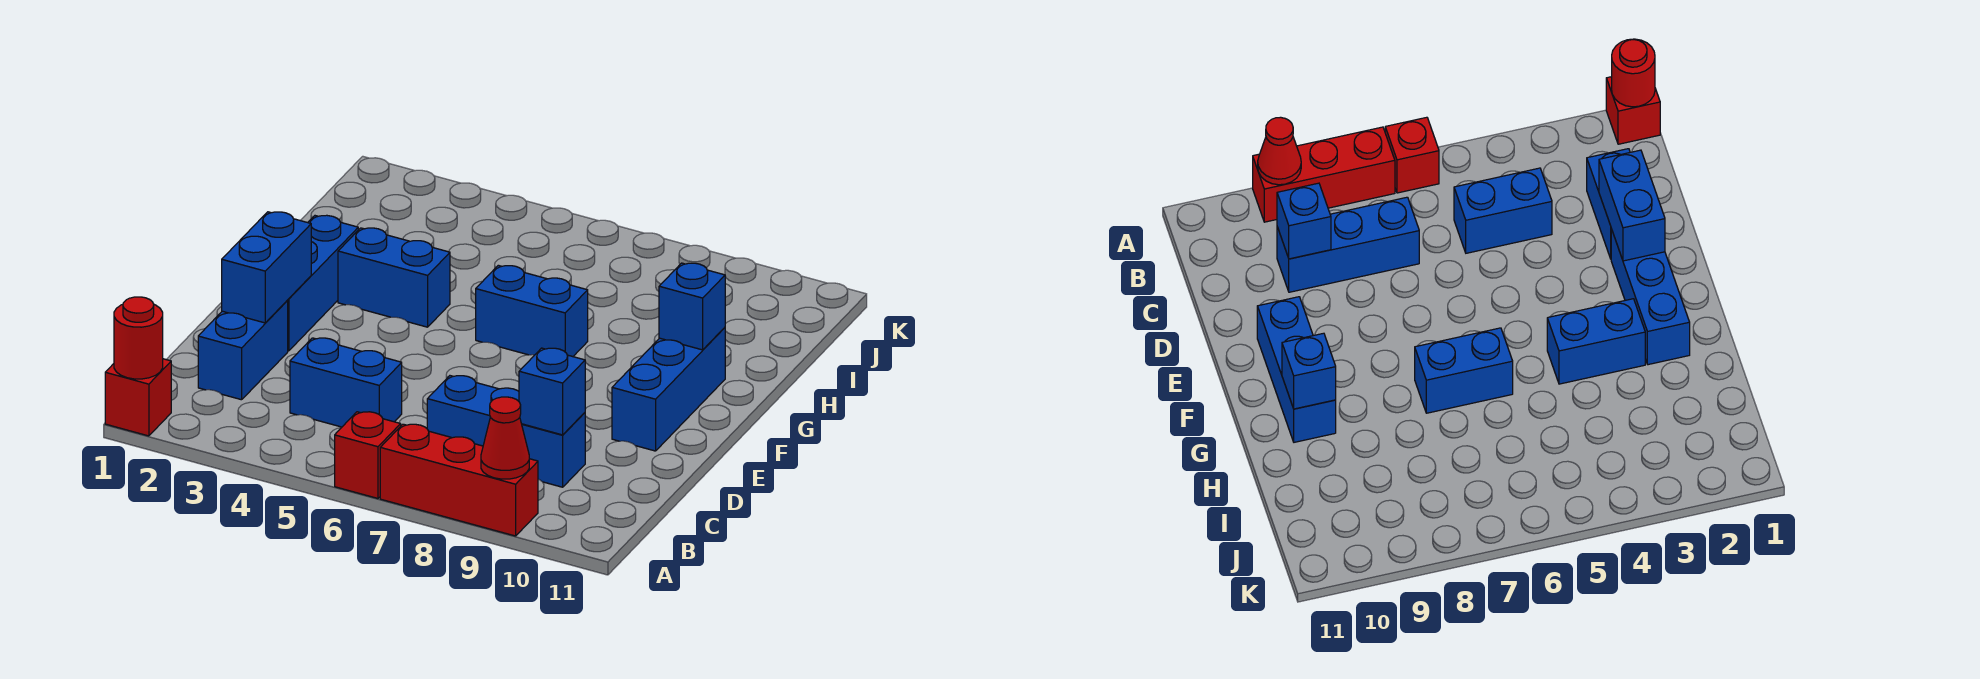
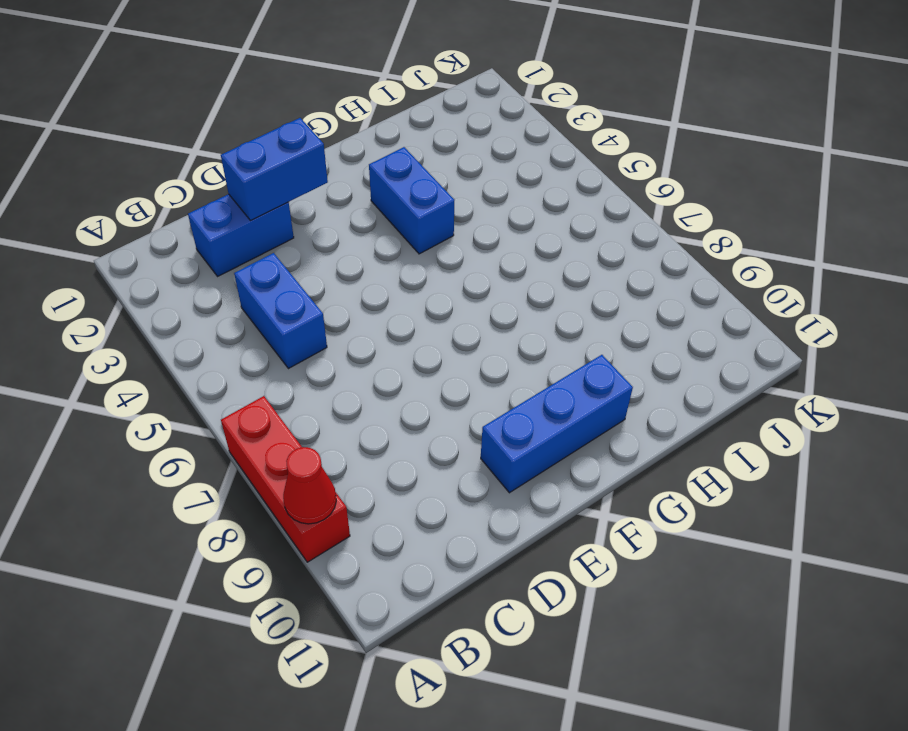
none -> red 1x1 brick [105,359,171,436]
none -> red 1x1 brick [335,412,401,498]
none -> blue 1x3 brick [427,376,585,487]

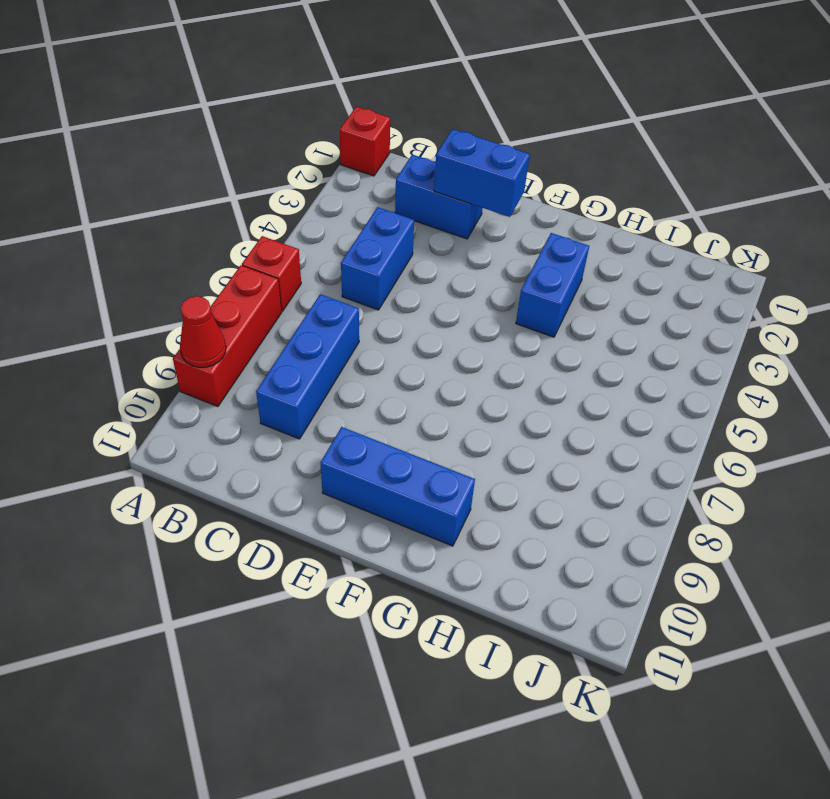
none -> blue 1x3 brick [287,215,358,351]
none -> blue 1x2 brick [476,265,588,357]
none -> red 1x1 round brick [114,297,163,379]

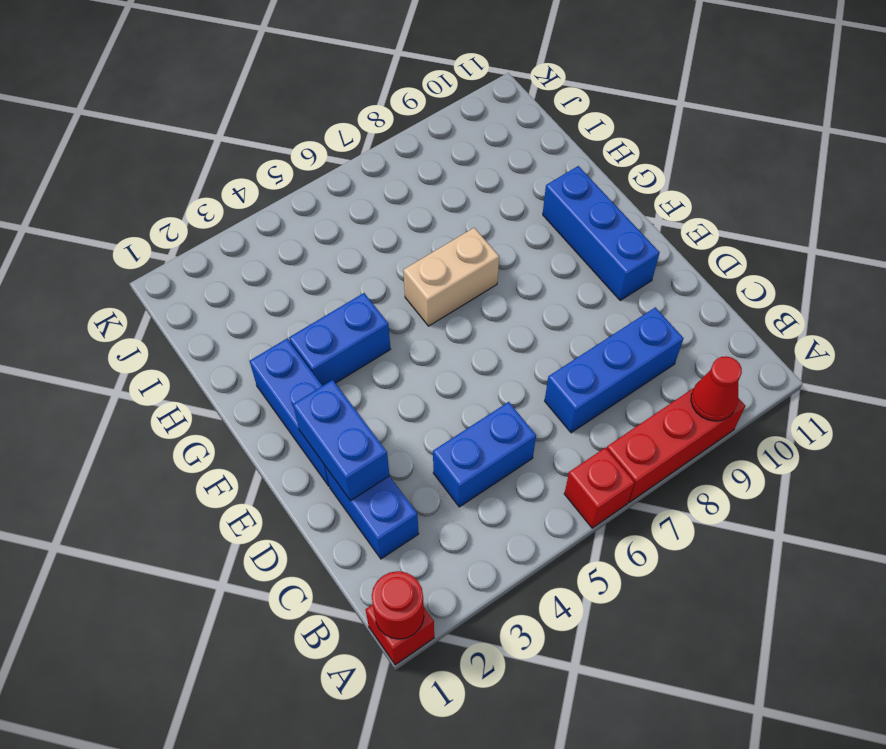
tan 1x2 brick [403,228,499,326] -> blue 1x2 brick [476,265,588,357]
none -> blue 1x1 brick [519,348,585,435]
none -> blue 1x1 brick [659,263,725,350]

